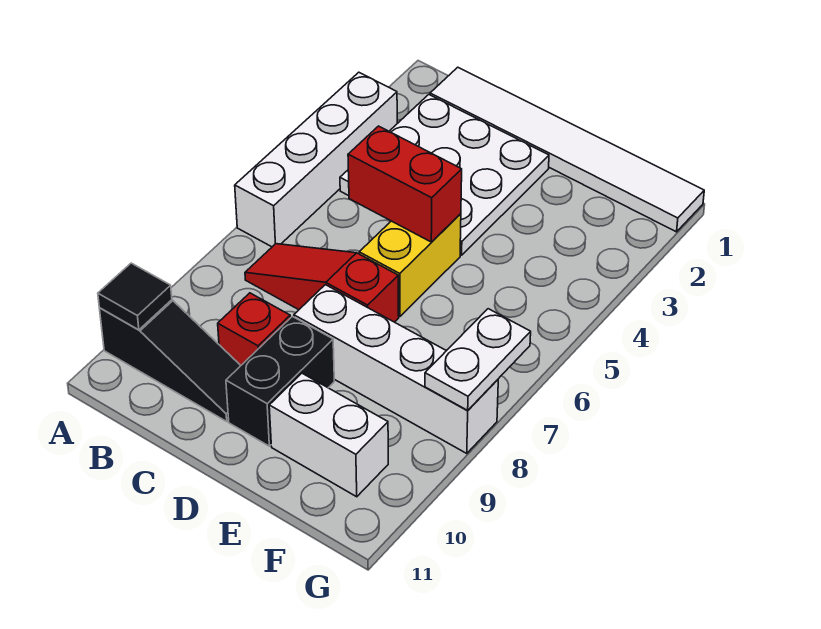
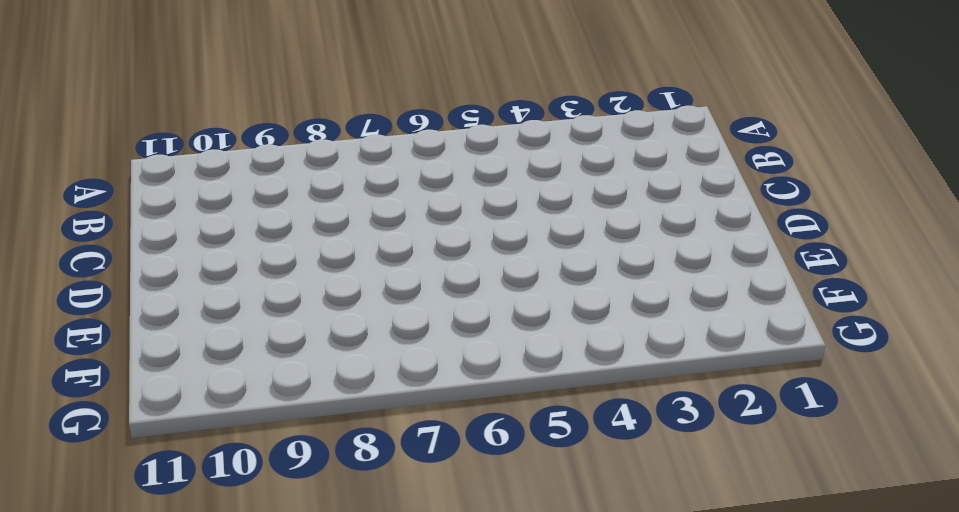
none -> white 1x4 brick [235,72,397,247]
none -> black 1x3 slope [99,300,241,421]
none -> white 1x6 tile [430,67,704,232]

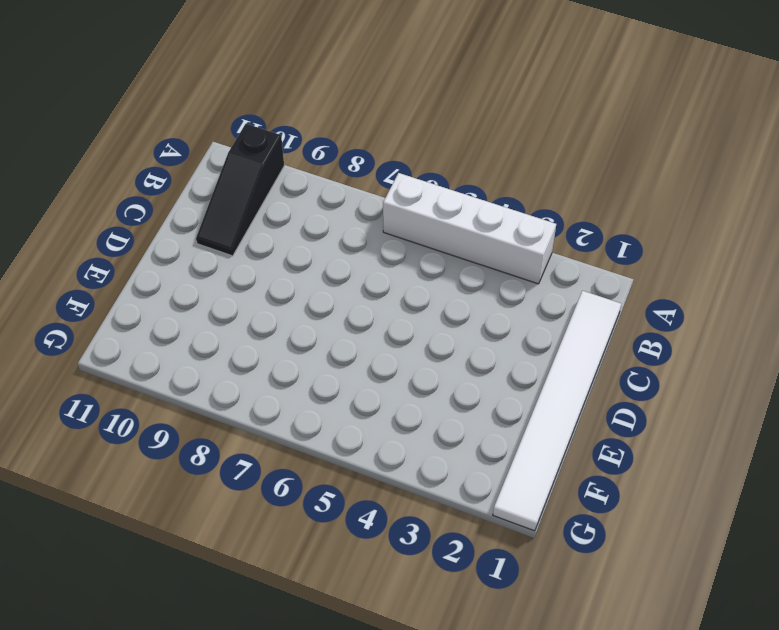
none -> white 3x3 plate [340,95,549,255]
none -> red 1x3 slope [245,244,399,322]
none -> red 1x1 brick [218,293,290,365]

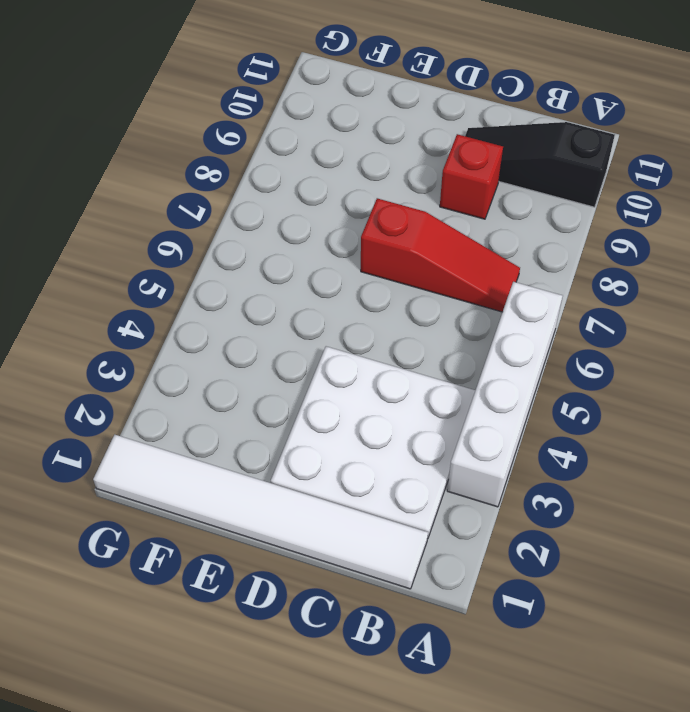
none -> yellow 1x2 brick [359,214,461,316]
none -> white 1x4 brick [294,285,498,454]
none -> black 1x2 brick [226,316,334,446]

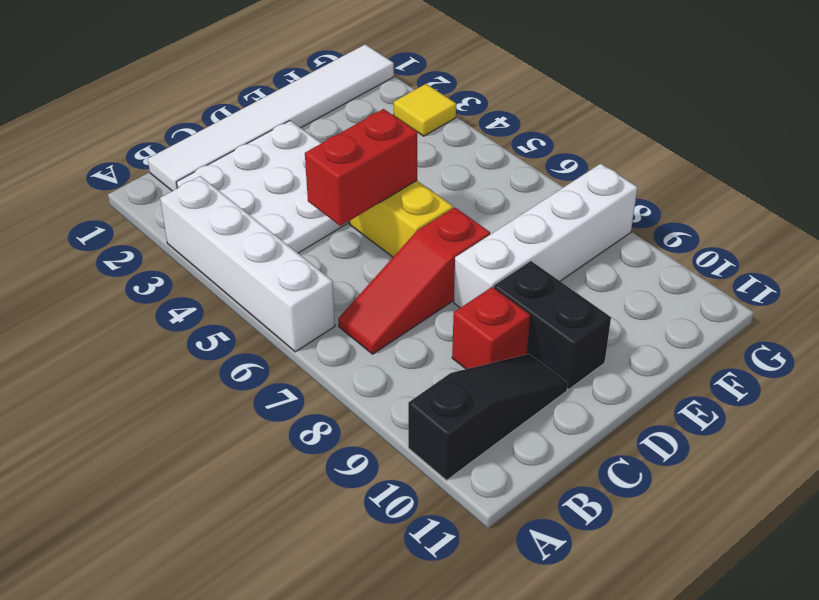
yellow 1x1 tile [394,84,456,136] -> none
none -> white 1x2 brick [269,373,388,497]
none -> black 1x1 tile [98,263,172,330]
none -> white 1x2 plate [425,309,531,411]

